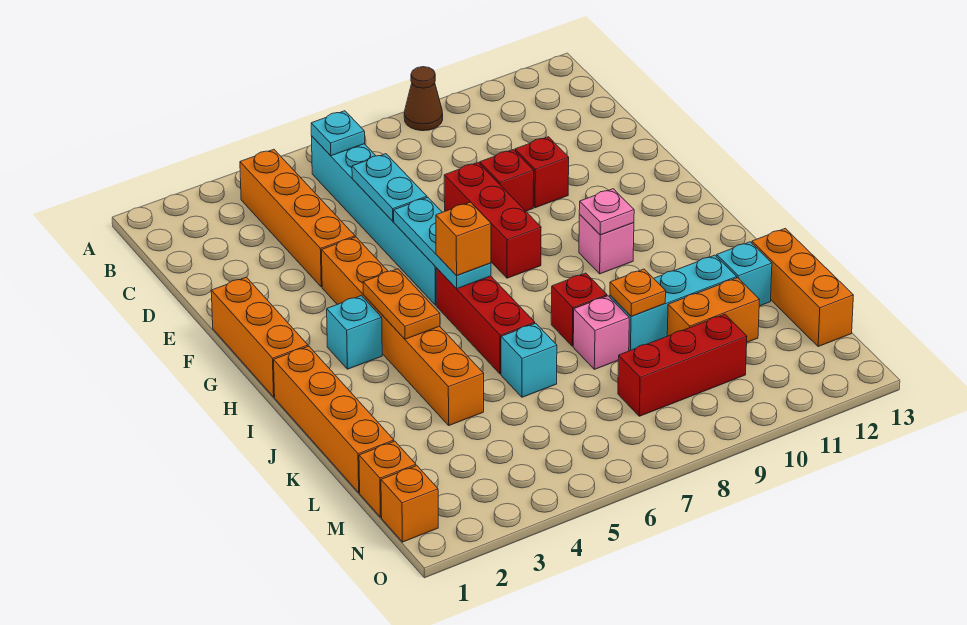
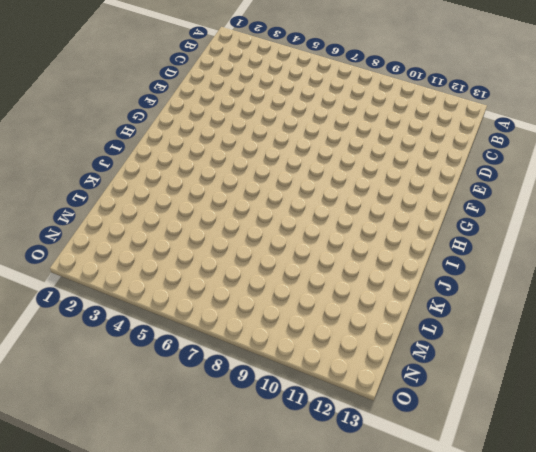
none -> brown 1x1 cone [404,67,443,131]
none -> orange 1x4 brick [240,149,355,287]
none -> cyan 1x6 brick [311,136,436,305]

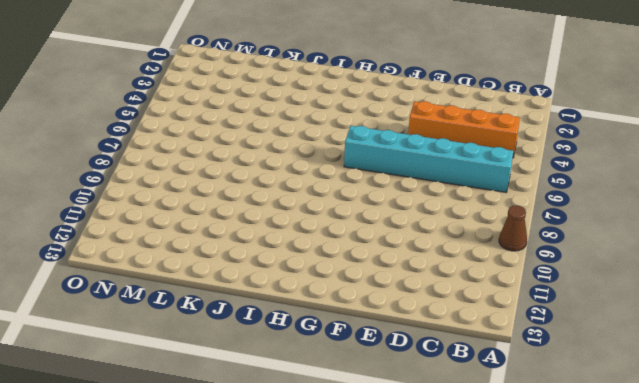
none -> red 1x3 brick [444,163,541,278]
none -> red 1x1 brick [480,150,534,211]
none -> red 1x1 brick [515,137,569,208]

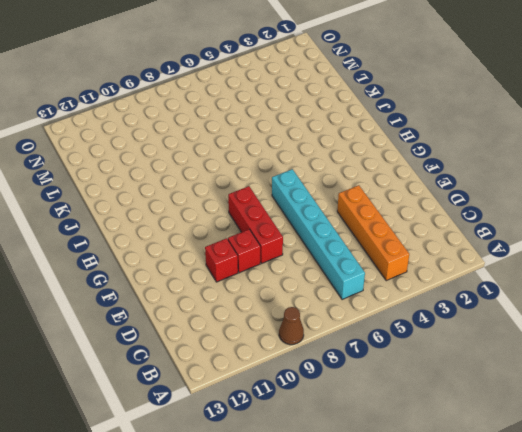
none -> orange 1x3 brick [211,277,308,397]
none -> orange 1x6 brick [321,237,484,425]
none -> cyan 1x1 brick [327,296,382,369]

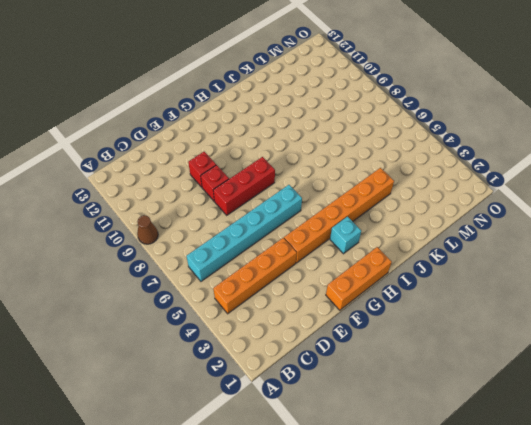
none -> red 1x3 brick [436,268,535,374]
none -> pink 1x1 brick [579,215,634,274]
none -> orange 1x4 brick [274,346,394,493]

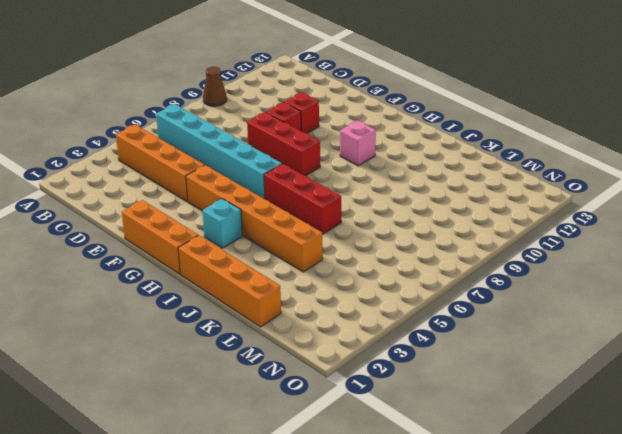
none -> red 1x1 brick [551,273,607,346]
none -> cyan 1x1 brick [501,323,557,397]
none -> pink 1x1 brick [573,296,629,369]

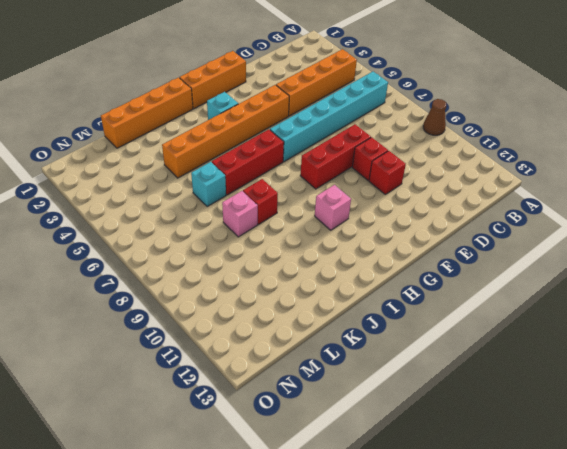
none -> cyan 1x3 brick [610,255,737,351]
none -> cyan 1x1 brick [717,242,772,306]
none -> orange 1x3 brick [752,228,853,347]

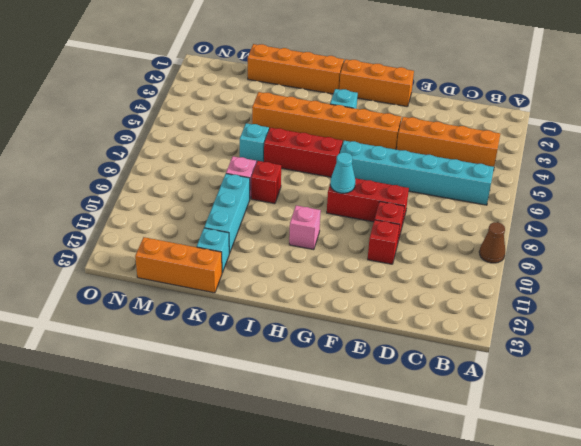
cyan 1x1 cone [330,152,355,193] -> none
none -> orange 1x2 brick [667,278,760,342]
none -> orange 1x1 brick [359,441,416,517]
none -> red 1x3 brick [618,314,747,416]

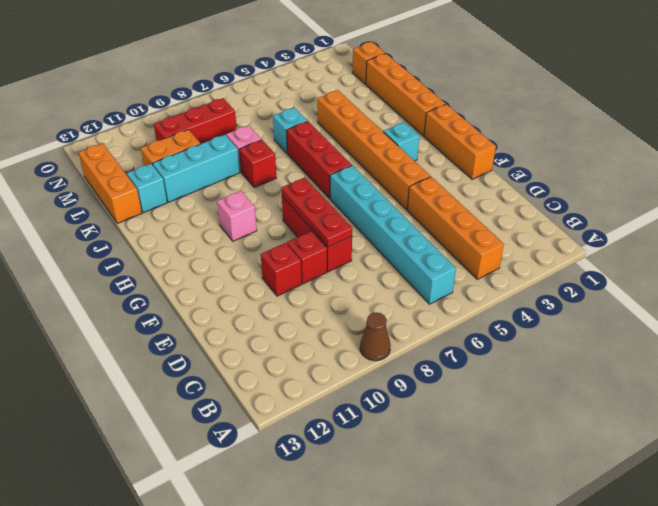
red 1x3 plate [281,178,352,247] -> none
none -> orange 1x1 brick [381,466,438,542]
none -> cyan 1x1 plate [311,111,365,156]
none -> cyan 1x2 plate [352,154,427,221]

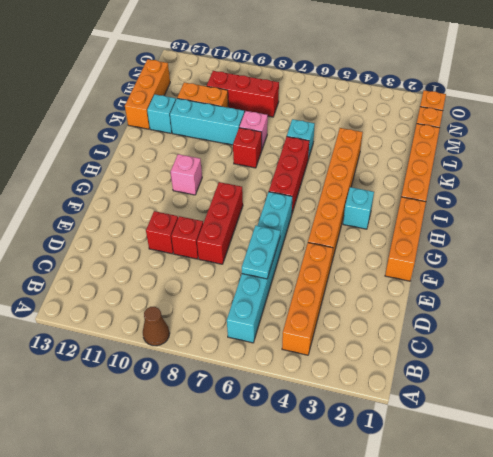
none -> cyan 1x1 plate [311,111,365,156]
none -> cyan 1x3 plate [394,197,491,289]
none -> orange 1x2 plate [363,269,440,339]

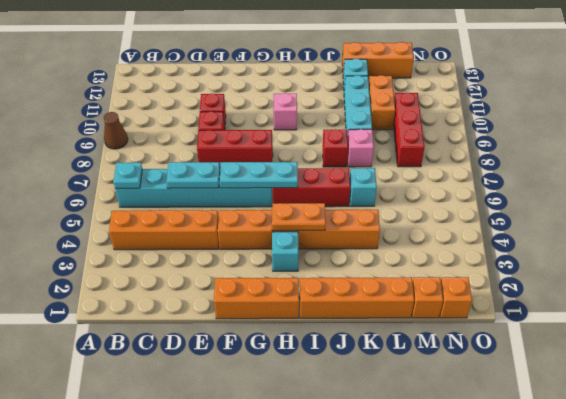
none -> pink 1x1 plate [579,189,634,235]
none -> orange 1x1 plate [610,269,666,316]
none -> orange 1x1 brick [436,202,491,276]

